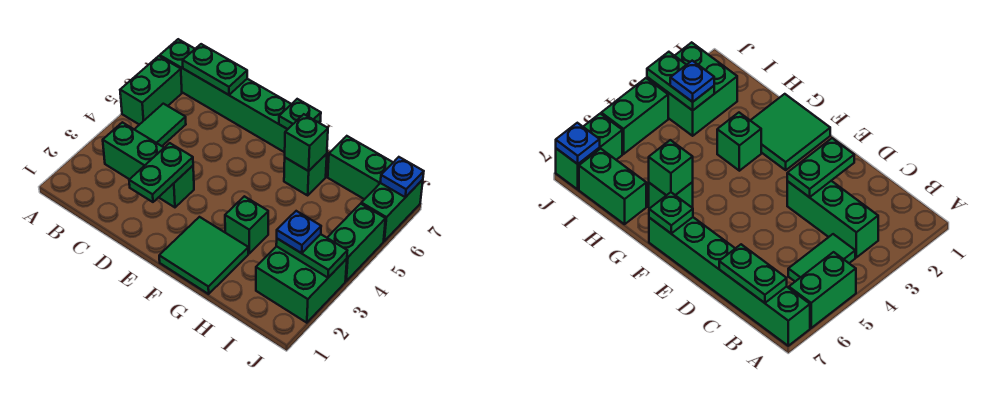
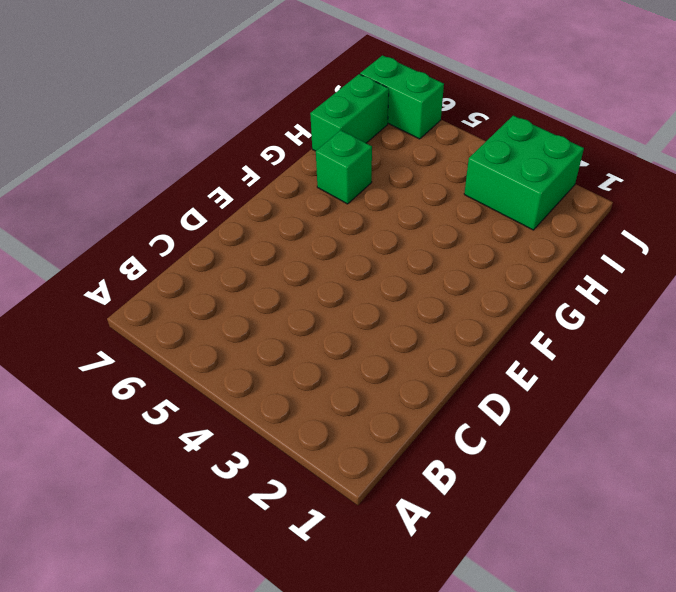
none -> green 1x2 brick [120,56,182,125]
none -> green 1x6 brick [160,39,321,152]
none -> green 1x3 brick [103,122,194,207]

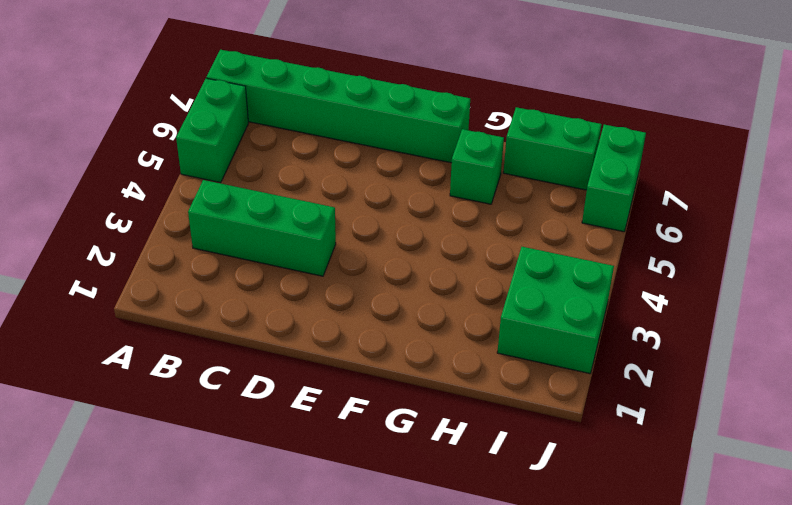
none -> green 1x2 tile [134,104,186,146]
none -> green 2x2 tile [159,217,248,294]
none -> green 1x1 brick [225,196,268,253]

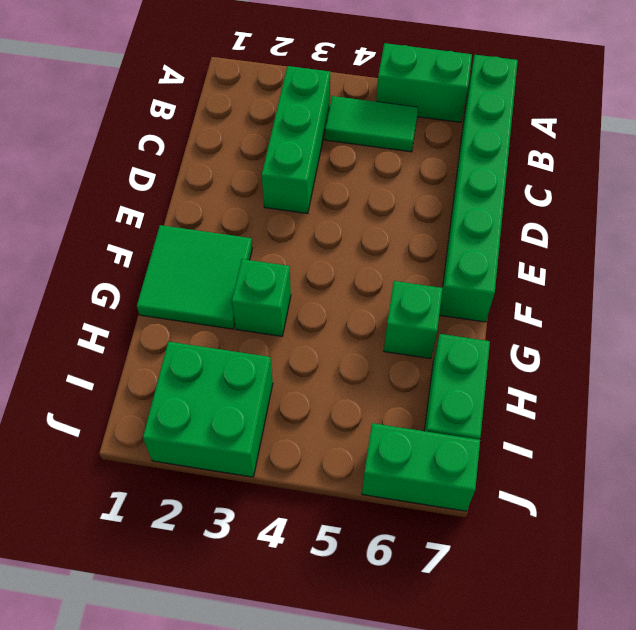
none -> green 1x2 brick [327,204,386,281]
none -> green 1x2 plate [183,44,247,95]
none -> green 1x2 plate [129,143,193,202]

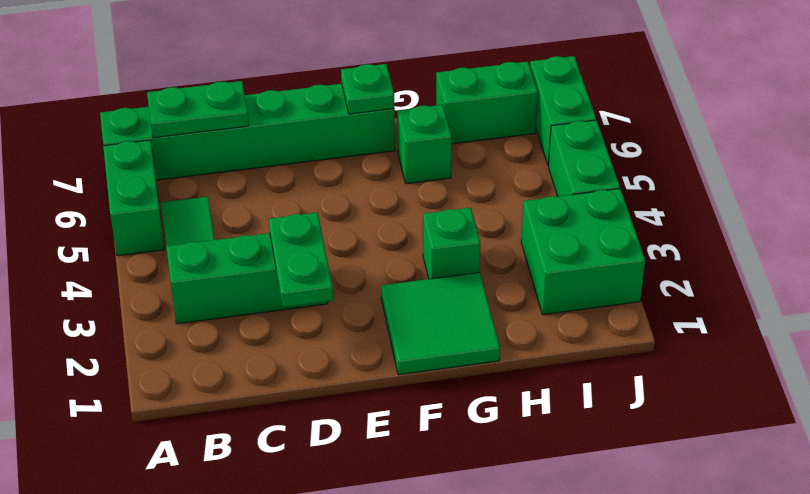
none -> green 1x1 brick [285,114,328,171]
none -> green 1x2 plate [276,234,347,278]
none -> blue 1x1 plate [380,157,424,197]

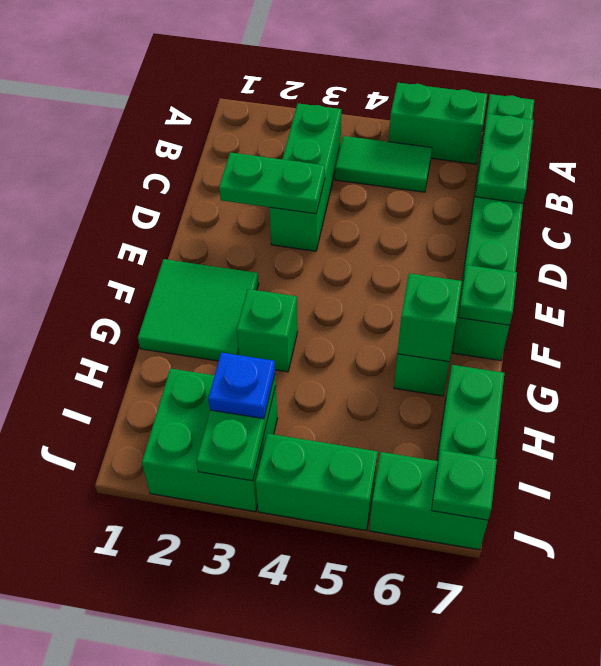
green 1x1 plate [431,450,497,520] -> blue 1x1 plate [380,157,424,197]

